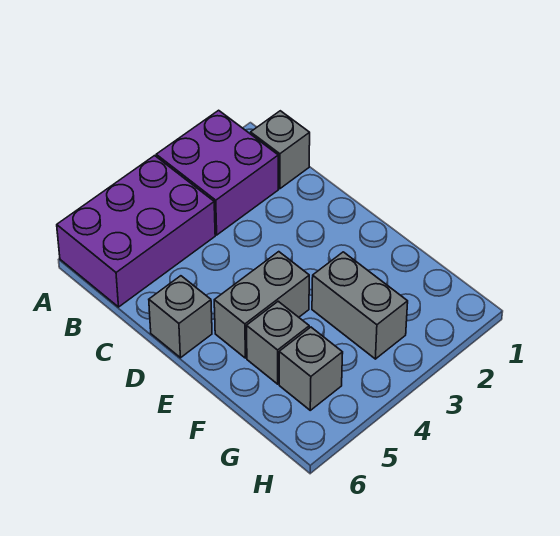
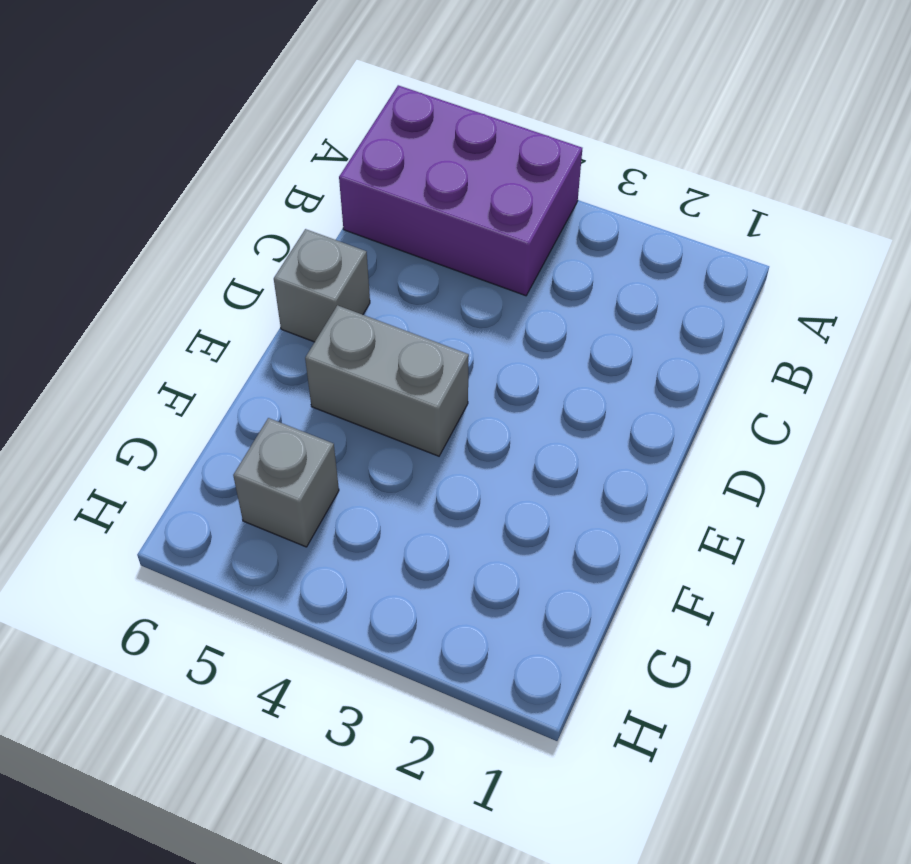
none -> purple 2x2 brick [156,110,278,235]
none -> grey 1x1 brick [251,111,310,189]

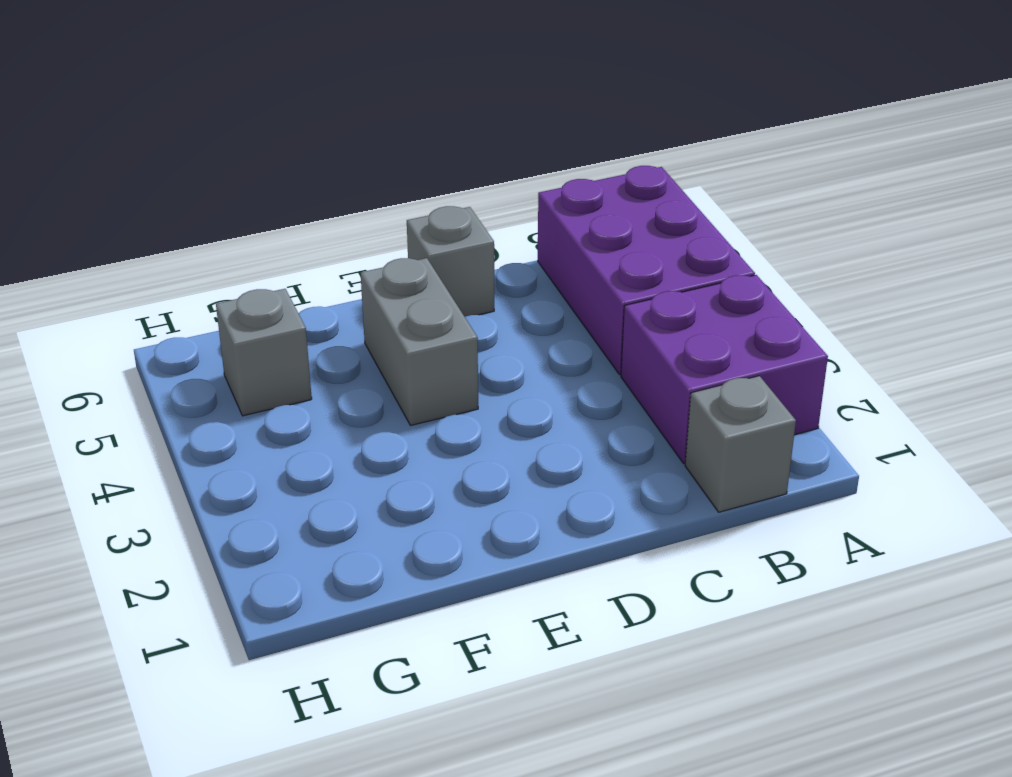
none -> grey 1x2 brick [312,252,408,359]
none -> grey 1x1 brick [246,301,309,384]

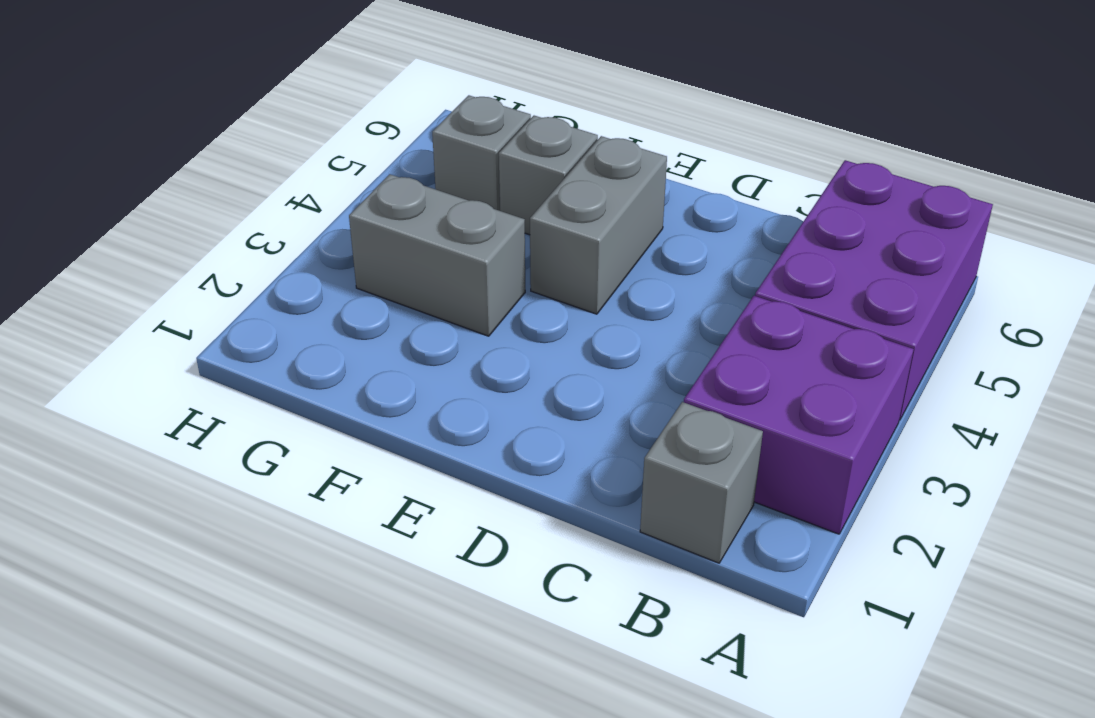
none -> grey 1x1 brick [149,276,212,358]

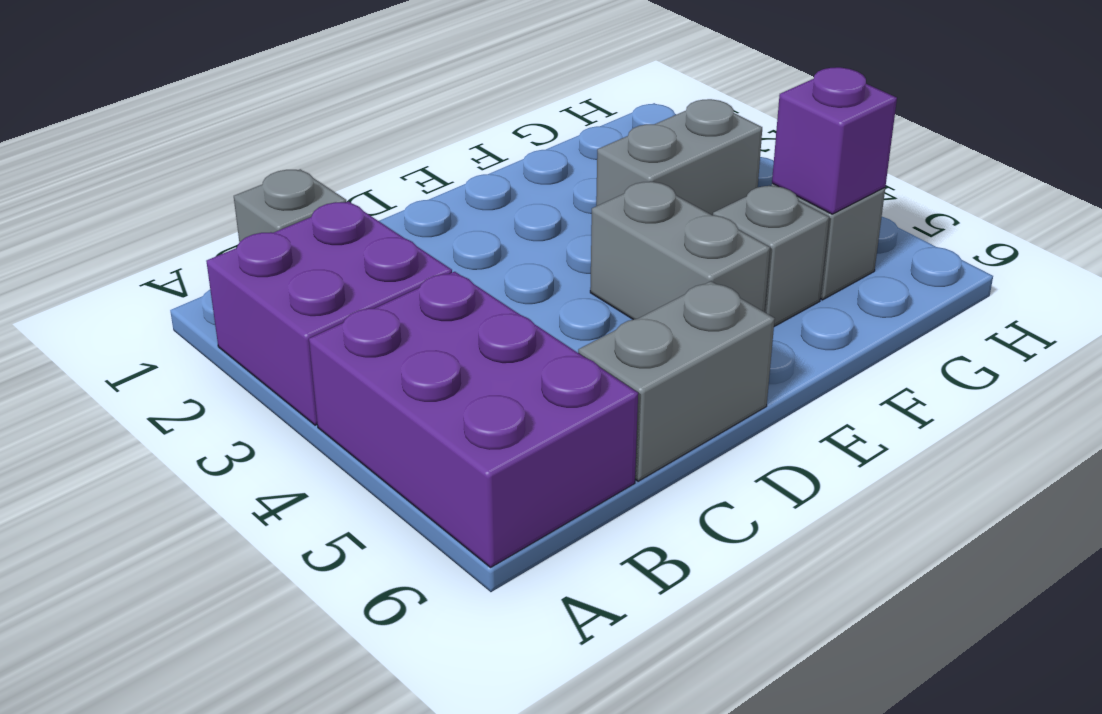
grey 1x2 brick [578,281,775,481] -> grey 1x1 brick [149,276,212,358]
purple 1x1 brick [772,67,897,214] -> none

